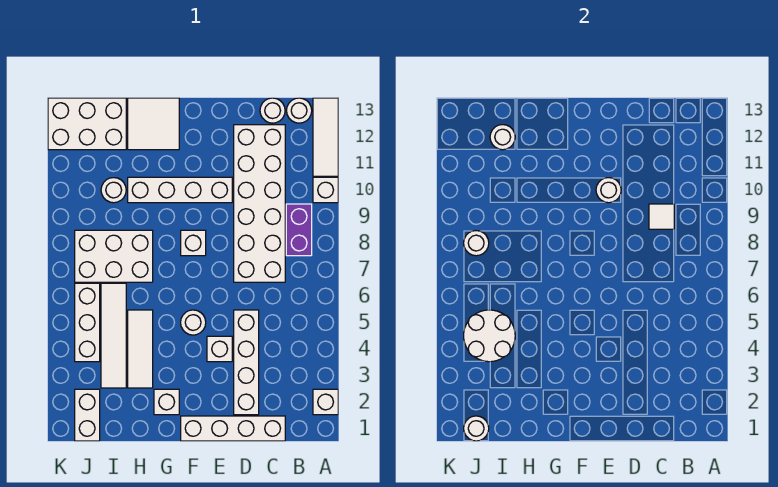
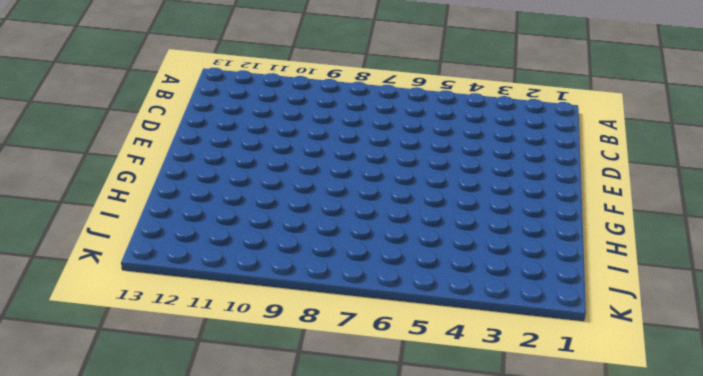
none -> white 1x1 brick [313,389,338,415]
none -> white 1x1 brick [313,177,338,203]
none -> white 1x3 tile [313,98,338,176]

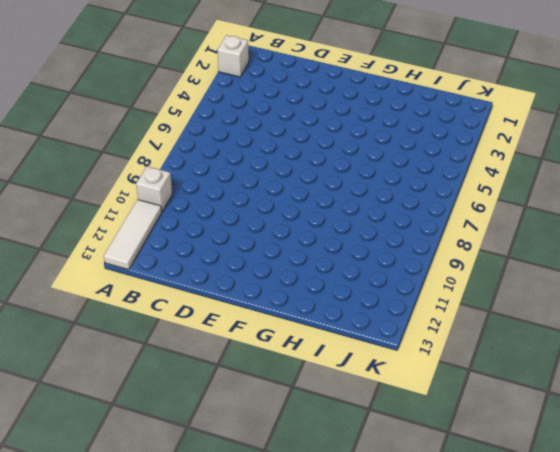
none -> purple 1x2 brick [286,204,312,256]
none -> white 1x1 round brick [287,98,312,123]
none -> white 1x4 brick [181,416,285,441]

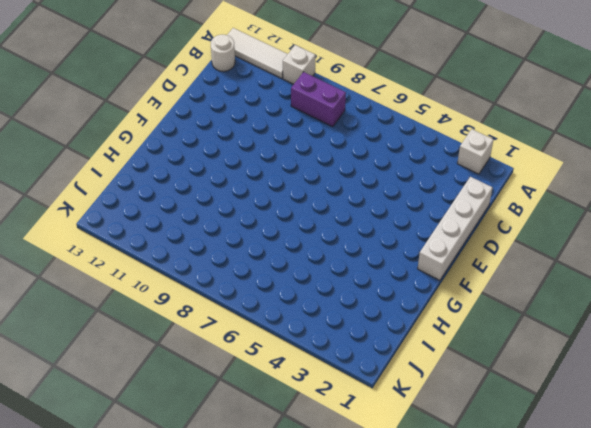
none -> white 2x6 brick [234,125,285,282]
none -> white 1x1 round brick [260,98,285,123]
none -> white 1x4 brick [234,310,259,415]

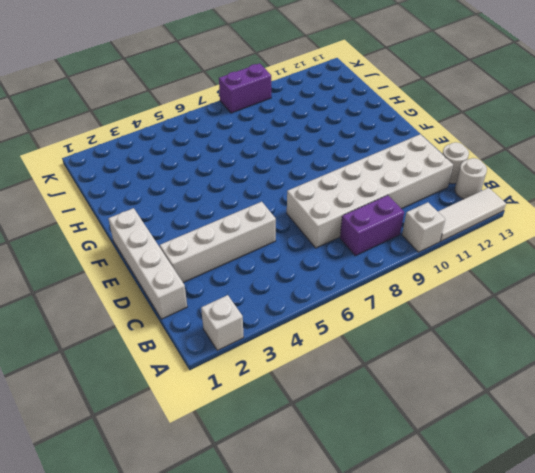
purple 1x2 brick [219,63,271,113] -> none
none -> white 1x1 brick [207,336,232,362]
none -> white 1x4 brick [128,177,232,203]
none -> white 1x1 round brick [181,310,206,335]

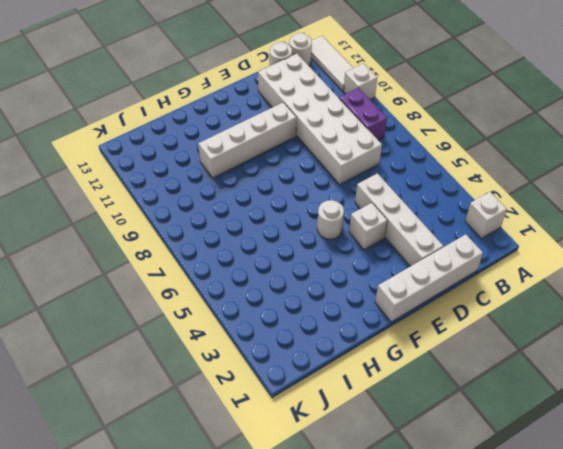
none -> white 1x1 brick [181,230,206,256]
none -> white 1x1 brick [154,389,179,415]
none -> white 2x2 tile [128,98,179,150]

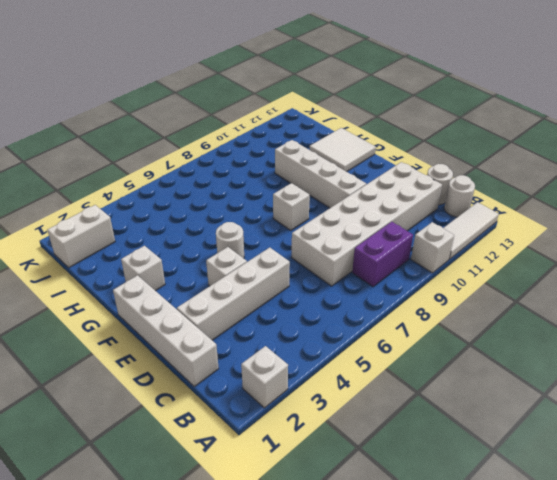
none -> white 1x3 tile [128,310,153,388]
none -> white 2x3 brick [75,230,153,282]
none -> white 1x4 tile [101,283,126,388]

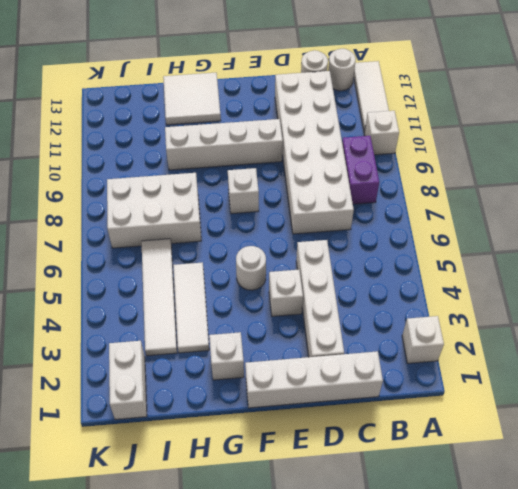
none -> white 1x1 round brick [101,178,126,203]
none -> white 2x3 brick [48,98,126,150]
none -> white 1x3 brick [75,283,100,362]

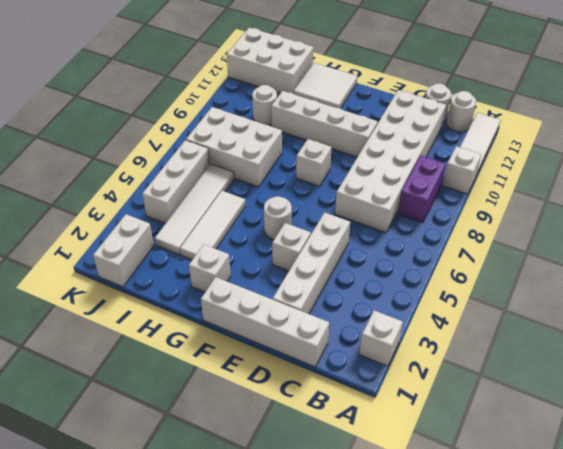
none -> white 1x1 tile [649,204,674,229]
none -> white 1x1 round brick [596,178,621,203]
none -> white 2x2 round brick [464,310,515,362]

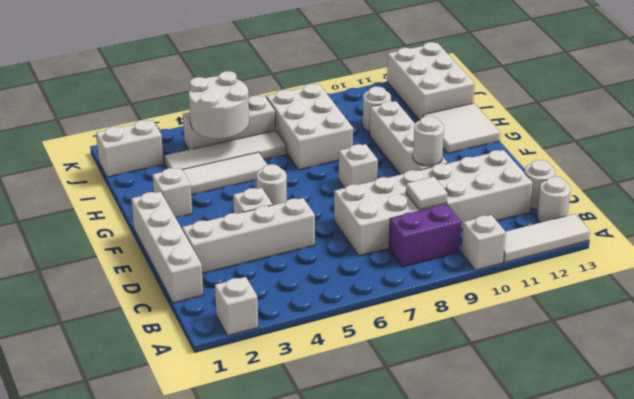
none -> white 1x1 round brick [490,125,515,150]
none -> white 1x1 round brick [464,416,489,441]
none -> white 1x1 round brick [464,231,489,256]

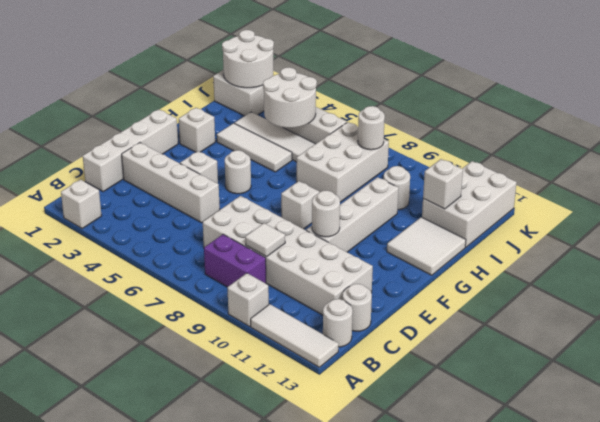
white 1x1 brick [423,159,463,209] -> white 1x1 round brick [490,125,515,150]
white 2x2 round brick [222,30,274,88] -> white 1x1 round brick [464,416,489,441]

